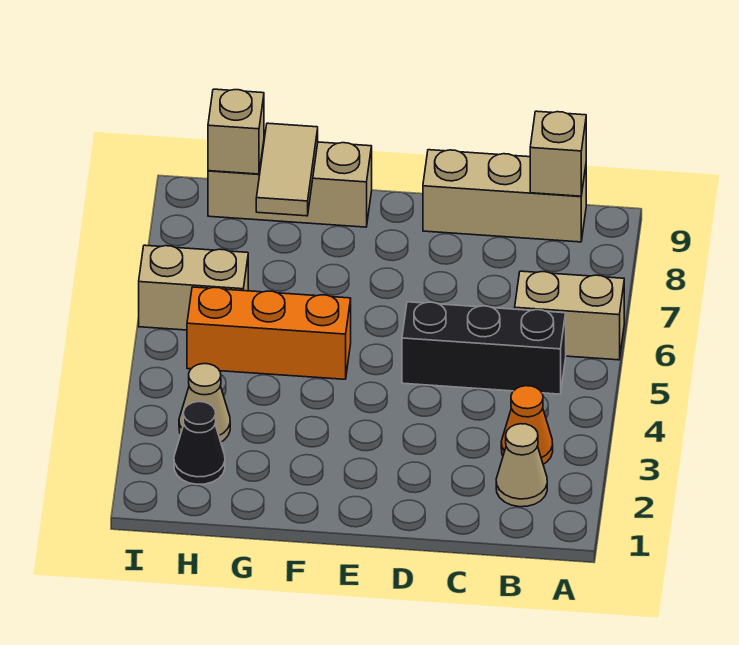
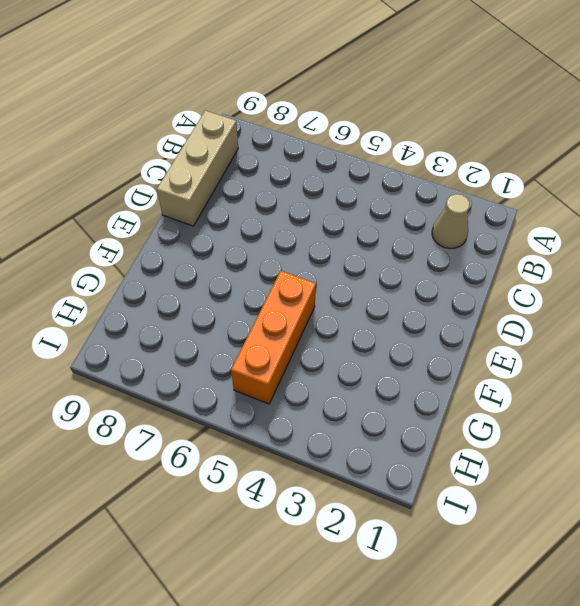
none -> tan 1x2 brick [515,271,624,360]
none -> orange 1x1 cone [501,386,553,464]
none -> black 1x3 brick [402,302,566,394]

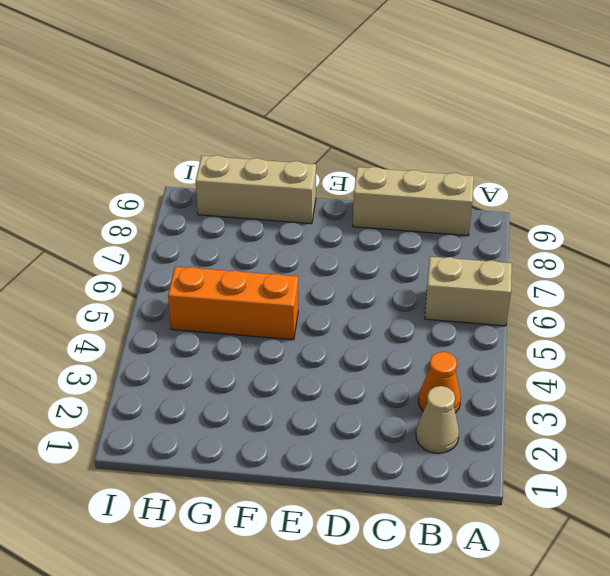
none -> black 1x3 brick [402,302,566,394]
none -> black 1x1 cone [174,402,225,484]
none -> tan 1x1 cone [179,364,230,442]

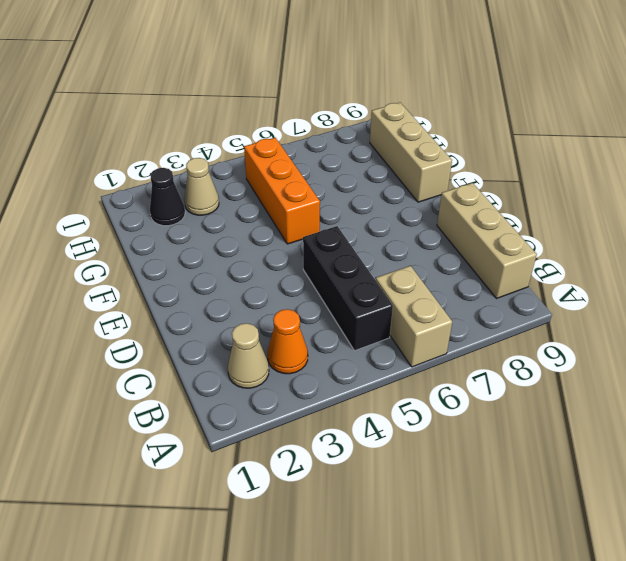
none -> tan 1x2 brick [139,245,248,330]
none -> tan 1x1 brick [530,111,586,196]
none -> tan 1x2 tile [256,123,318,216]

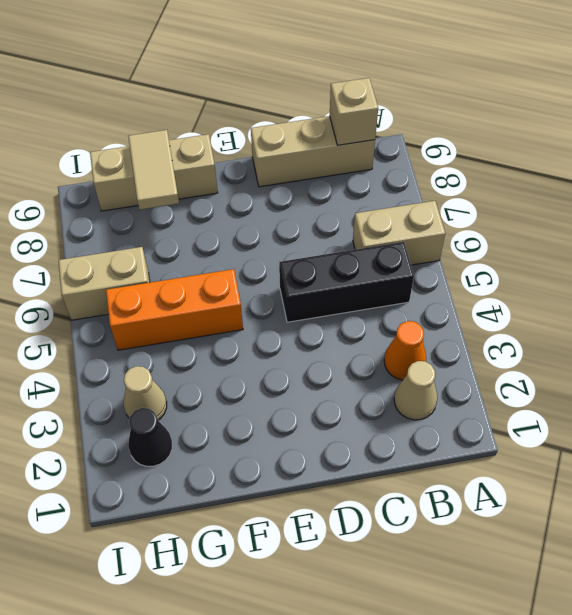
none -> tan 1x1 brick [208,89,264,174]

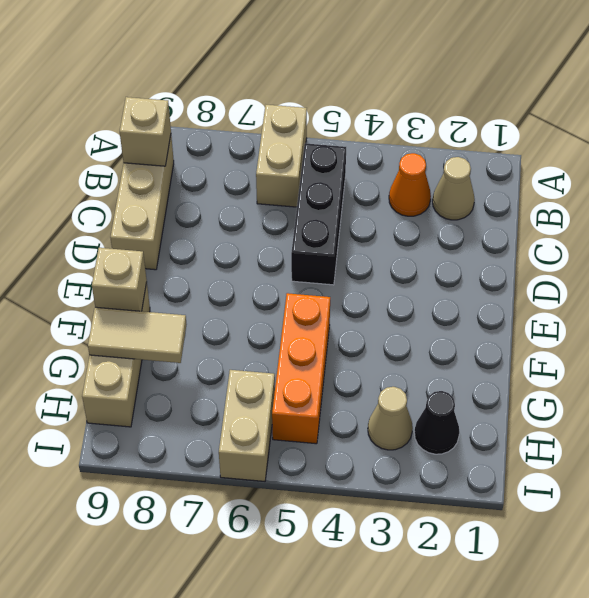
tan 1x1 brick [92,248,147,311] -> tan 1x1 brick moved to [208,89,264,174]

